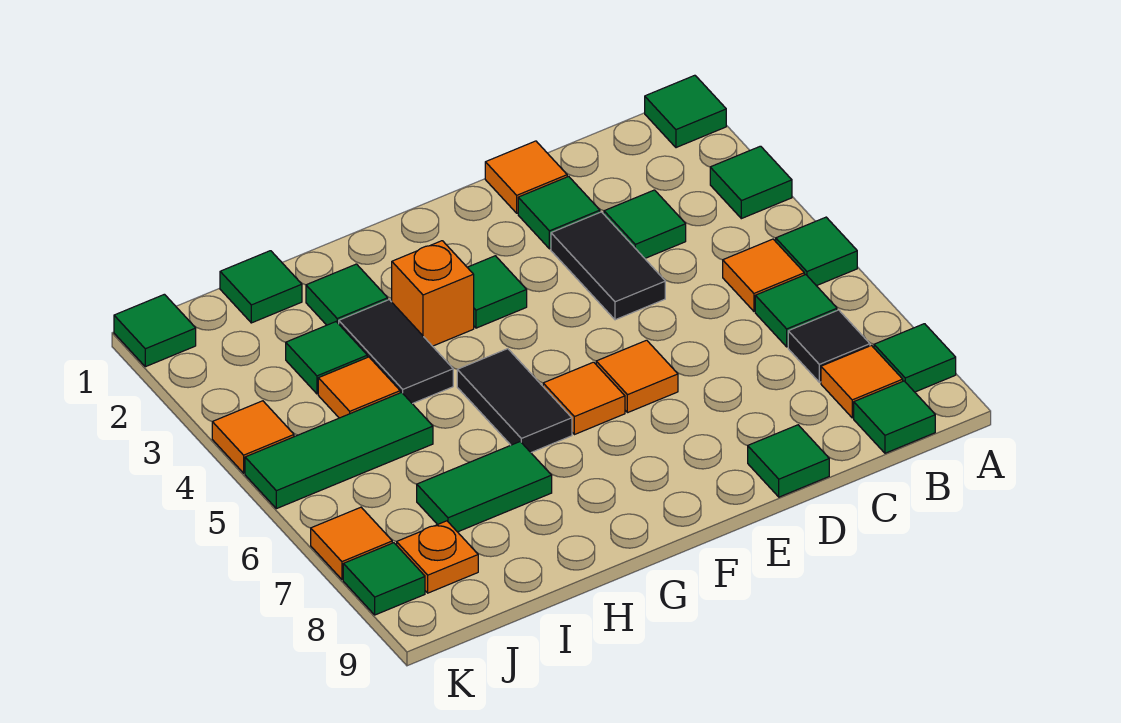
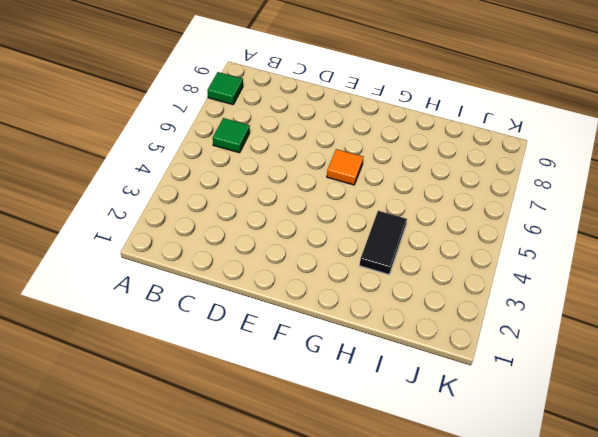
none -> green 1x1 tile [645,75,726,148]
none -> green 1x1 tile [710,146,792,219]
none -> green 1x1 tile [776,217,857,286]
none -> orange 1x1 tile [723,239,804,311]

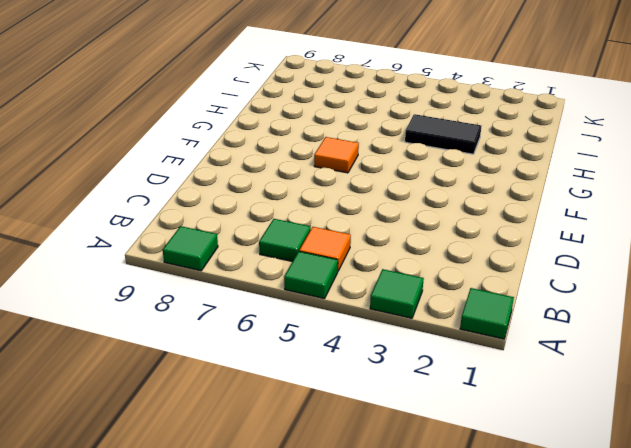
none -> black 1x1 tile [788,310,870,382]
none -> orange 1x1 tile [821,346,903,418]
none -> green 1x1 tile [854,381,935,453]
none -> green 1x1 tile [604,190,686,258]

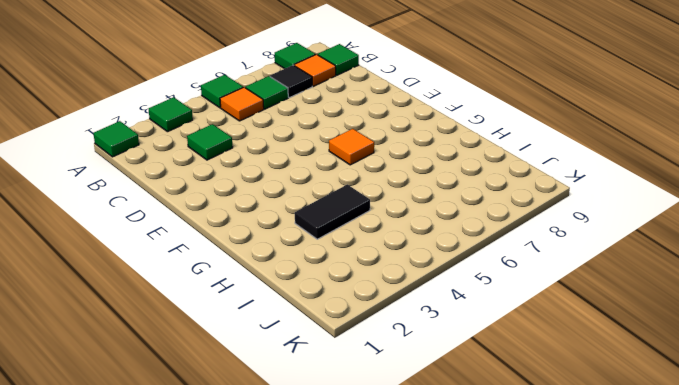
none -> orange 1x1 tile [485,141,567,213]
none -> green 1x1 tile [518,176,600,249]
none -> black 1x2 tile [551,212,665,320]
none -> green 1x1 tile [748,425,829,497]

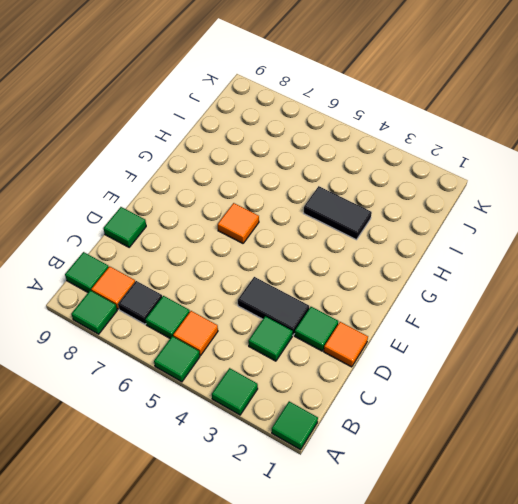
none -> orange 1x1 tile [596,340,678,413]
none -> green 1x1 tile [467,256,527,328]
none -> orange 1x1 brick [392,241,474,346]
none -> black 1x2 tile [457,349,572,452]

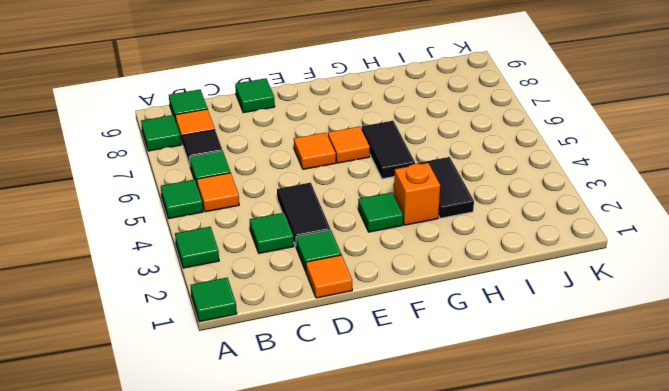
none -> green 1x1 tile [306,264,388,325]
none -> green 1x2 tile [417,442,552,532]
none -> green 1x1 tile [220,251,302,323]
none -> green 1x1 tile [286,322,367,394]

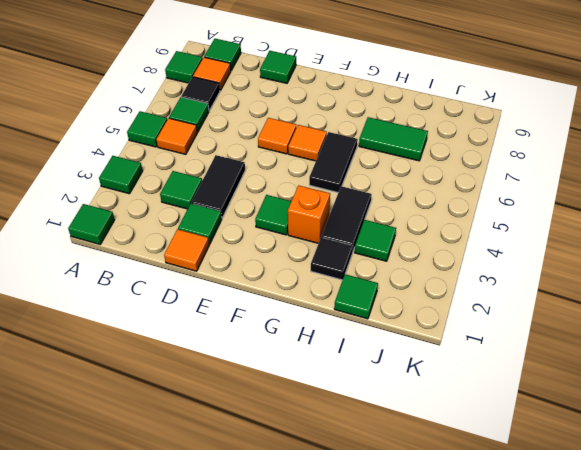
black 1x1 tile [311,238,353,280] -> green 1x1 tile [306,264,388,325]
none -> orange 1x1 tile [318,357,400,418]
none -> green 1x3 tile [245,392,433,509]
none -> orange 1x1 plate [397,521,478,593]
none -> green 1x1 tile [114,294,196,367]

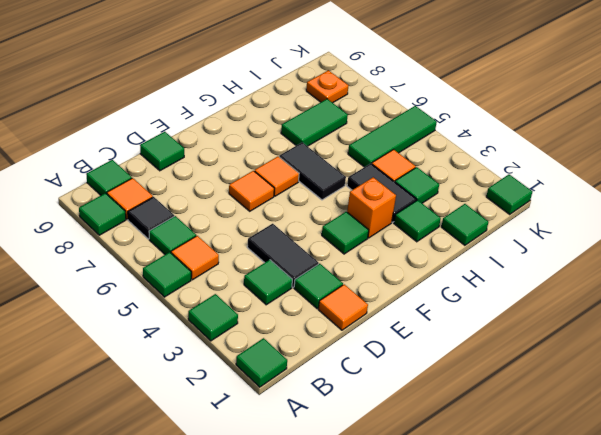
none -> orange 1x1 tile [212,401,294,473]
none -> orange 1x1 tile [311,507,392,580]
none -> green 1x1 tile [343,543,425,615]

